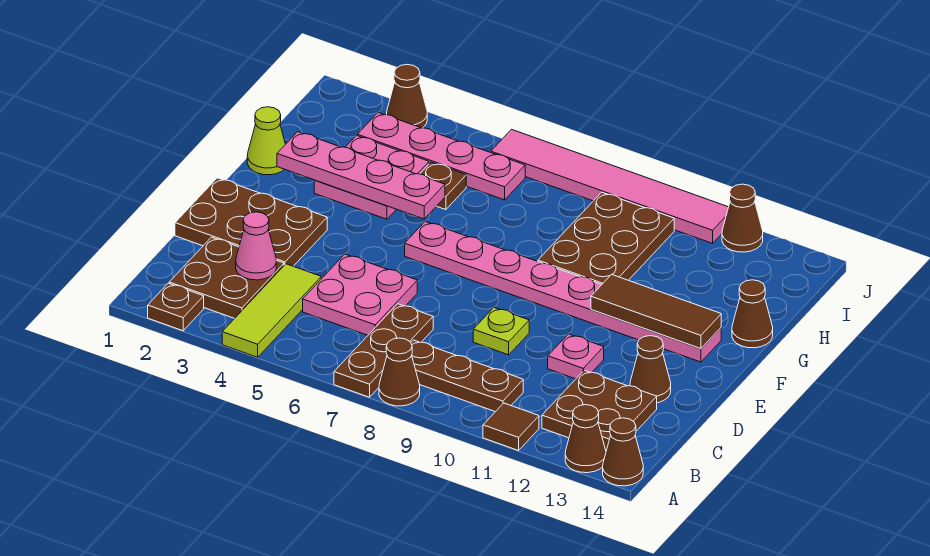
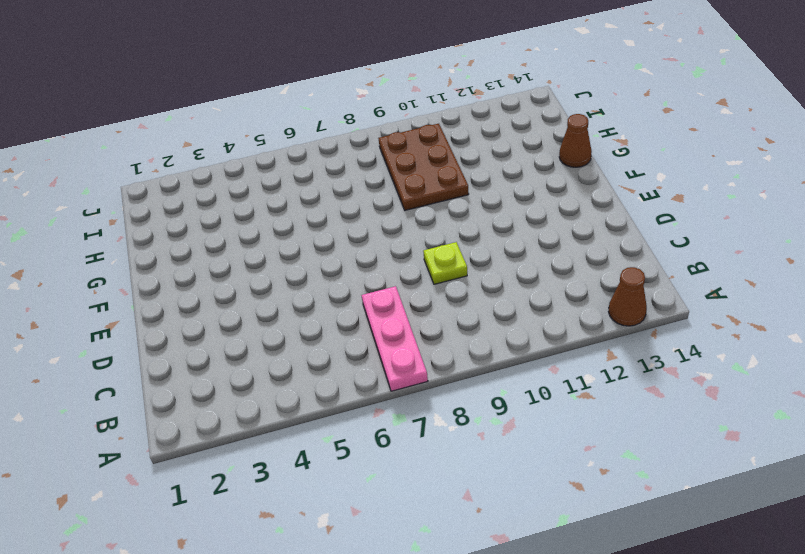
pink 1x3 plate [361,286,428,391] -> brown 1x3 plate [334,304,433,397]
none -> brown 1x1 plate [148,283,204,331]
none -> lime 1x3 tile [222,264,321,357]
none -> brown 1x1 cone [379,338,420,406]

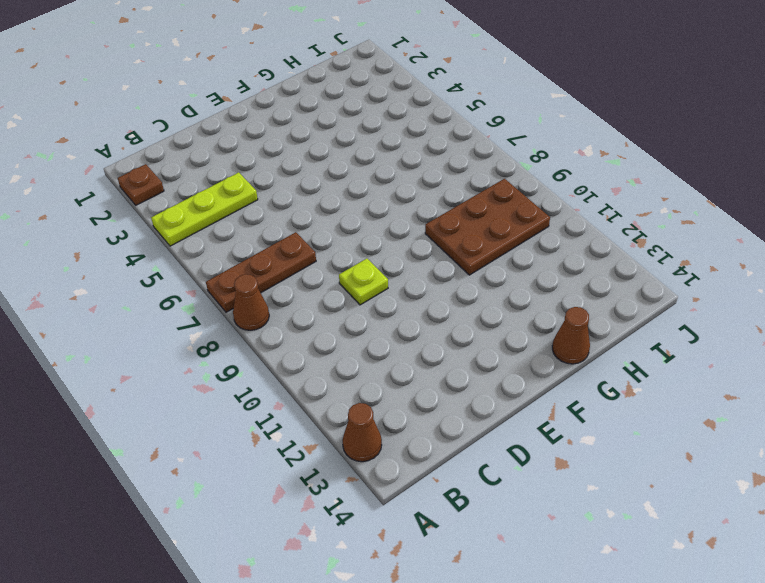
lime 1x3 plate [151,172,258,246] -> lime 1x3 tile [222,264,321,357]
none -> brown 1x1 tile [483,403,539,451]
none -> brown 1x1 cone [603,418,643,486]
none -> brown 2x2 plate [169,237,284,319]

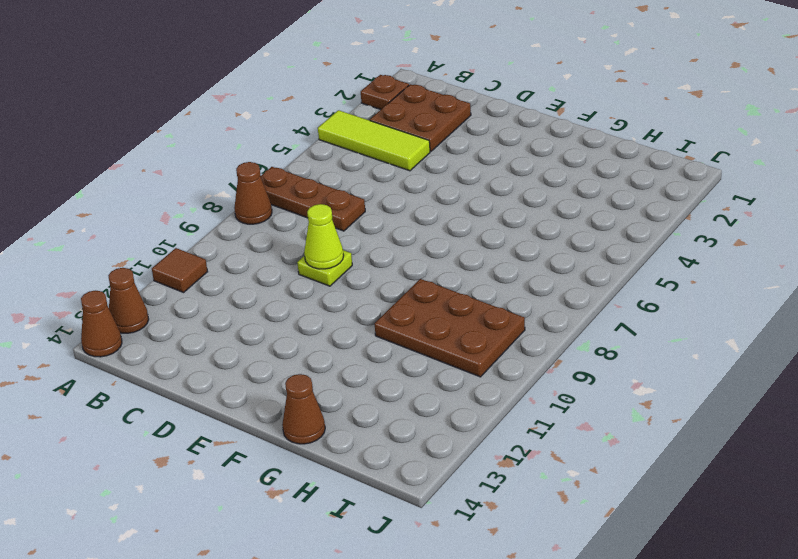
lime 1x1 cone [304,204,344,269] -> lime 1x1 cone moved to [247,107,285,175]
none -> brown 1x3 plate [411,340,523,412]
none -> brown 2x2 plate [542,370,657,451]
none -> pink 2x2 plate [303,254,417,335]

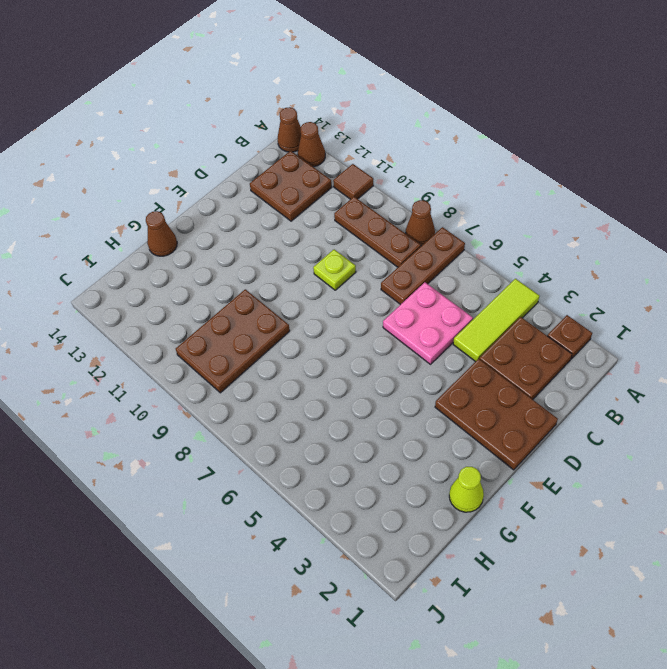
none -> pink 1x1 plate [548,334,604,379]
none -> brown 1x1 cone [630,336,671,403]
none -> pink 1x8 plate [405,222,721,362]

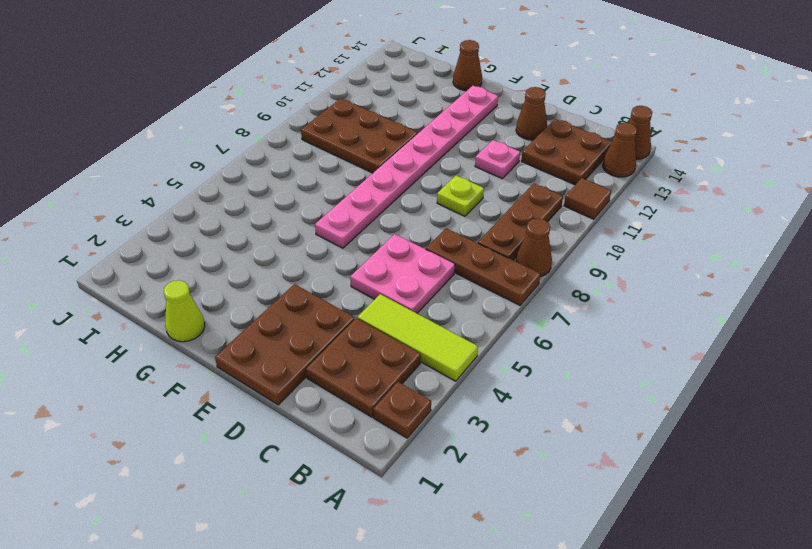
none -> pink 2x2 plate [314,135,429,219]
none -> brown 1x1 plate [420,162,466,210]
none -> pink 1x4 plate [357,113,525,200]

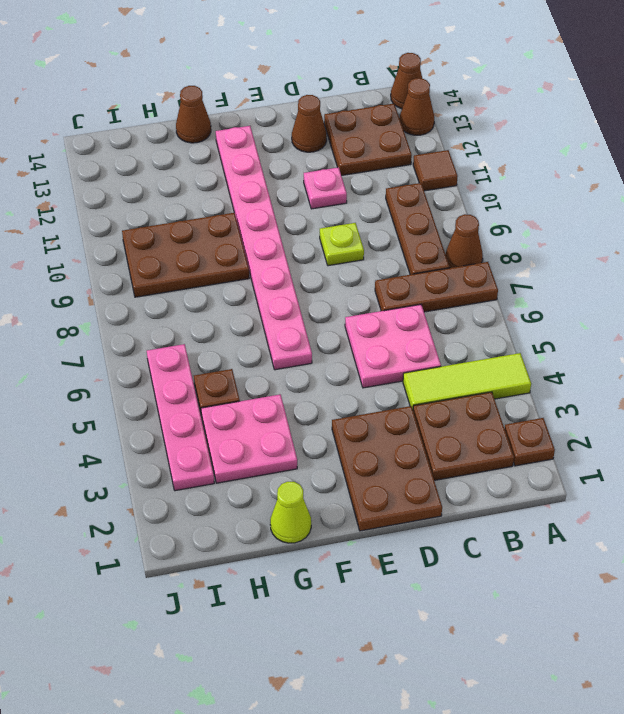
none -> brown 1x1 cone [387,65,427,128]
none -> pink 1x6 tile [491,129,728,243]
none -> brown 1x1 cone [722,184,763,252]

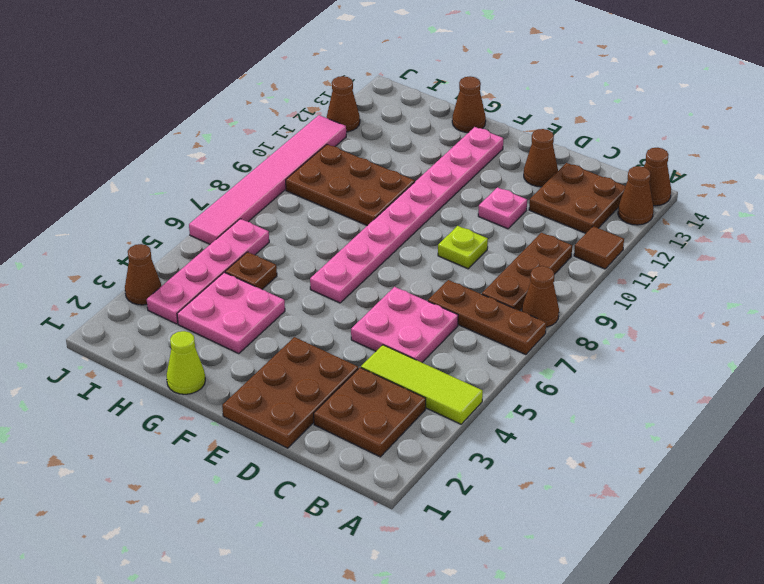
none -> brown 1x1 plate [148,283,204,331]
none -> pink 1x1 cone [236,212,276,280]
none -> brown 1x3 tile [591,274,721,349]

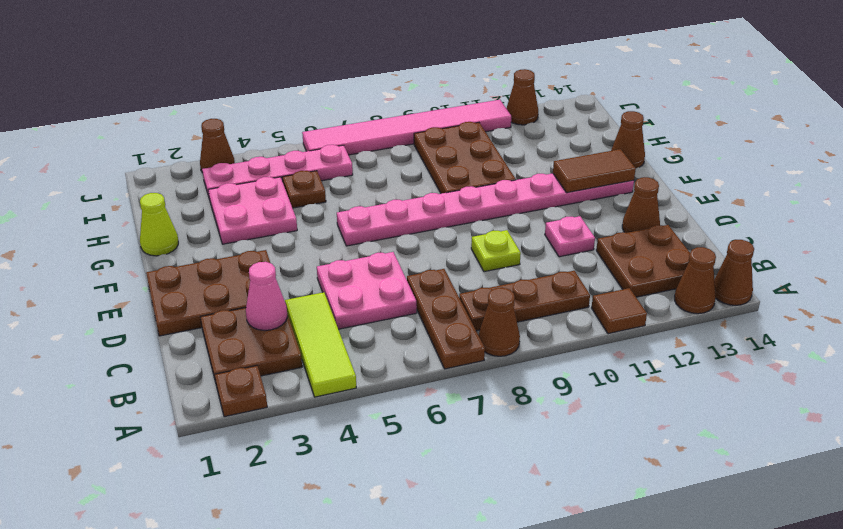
brown 1x2 tile [553,149,636,193] -> brown 1x3 tile [591,274,721,349]
none -> pink 1x4 plate [277,132,445,219]

